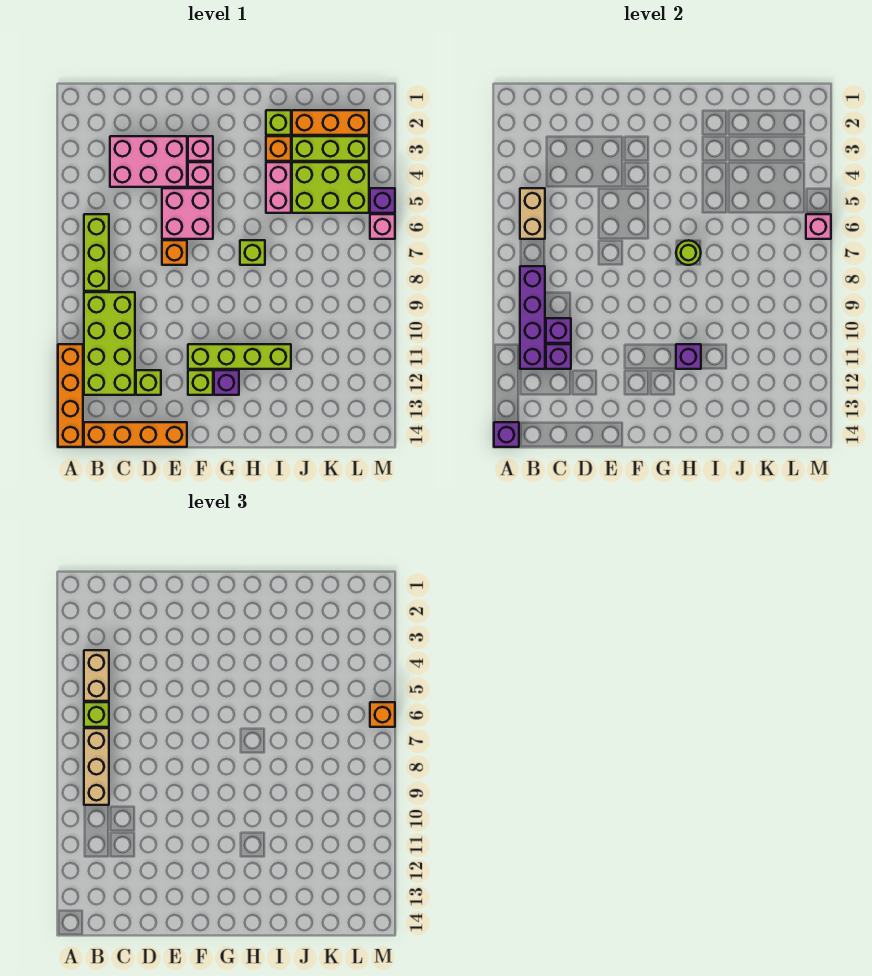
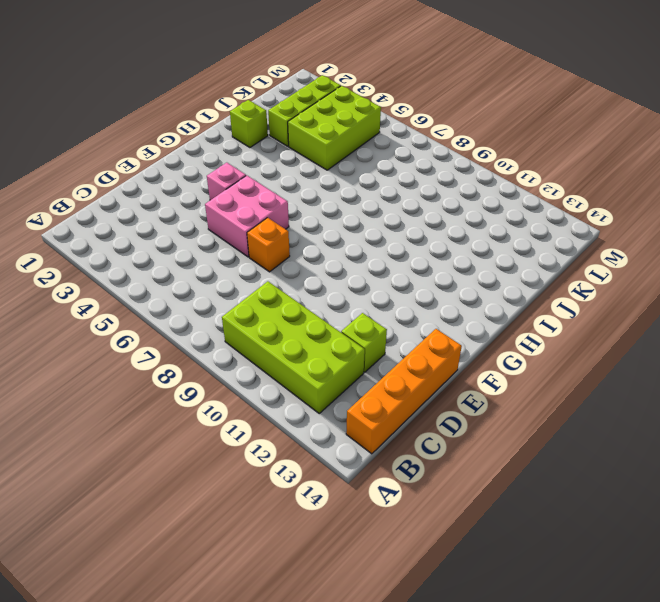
none -> orange 1x4 brick [58,344,83,447]
none -> lime 1x3 brick [84,214,109,291]
none -> pink 2x3 brick [110,136,187,187]
none -> pink 1x1 brick [188,136,213,161]

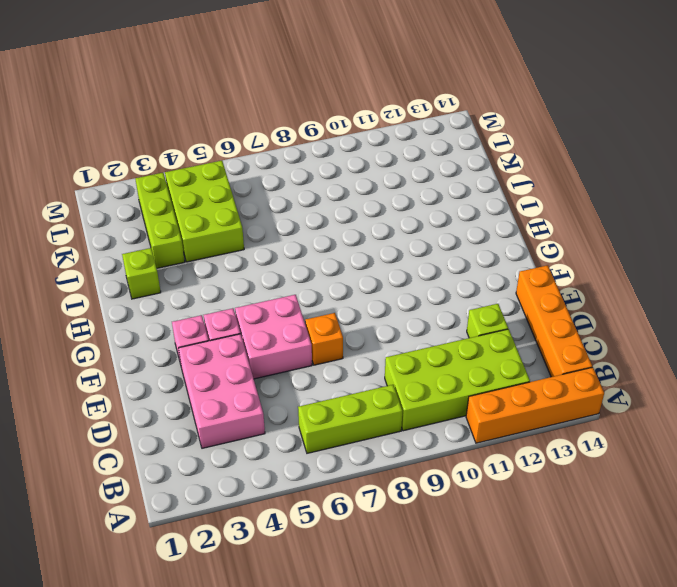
none -> lime 1x4 brick [188,344,291,369]
none -> lime 1x1 brick [188,370,213,395]
none -> purple 1x1 brick [214,370,239,395]
none -> lime 1x1 brick [240,240,265,265]

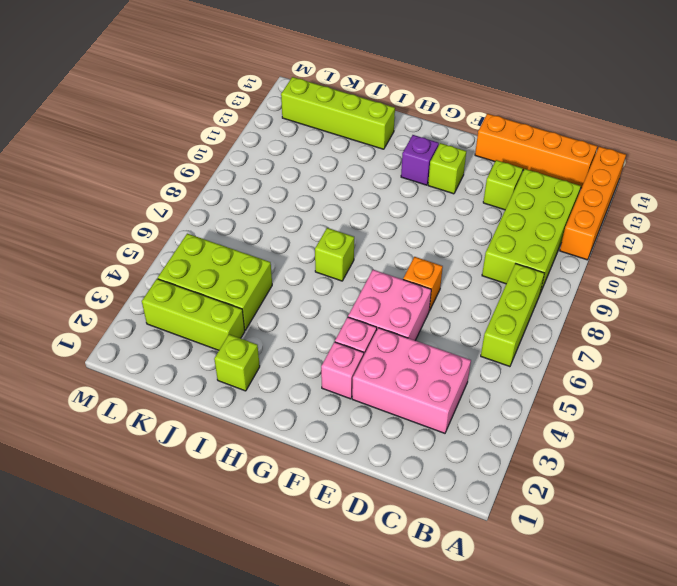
lime 1x4 brick [281,77,395,149] -> lime 1x4 brick moved to [188,344,291,369]
none -> orange 1x1 brick [266,136,291,161]
none -> pink 1x2 brick [266,162,291,213]
none -> orange 1x3 brick [292,110,369,135]
none -> purple 1x1 brick [370,188,395,213]

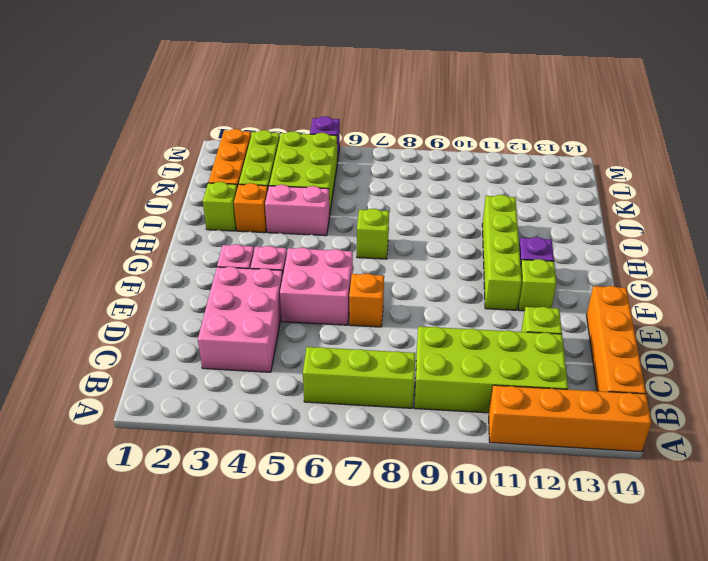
none -> pink 1x1 brick [370,214,395,239]
none -> purple 1x1 brick [494,422,519,447]
none -> tan 1x2 brick [520,188,545,239]
none -> purple 1x4 brick [520,266,545,369]

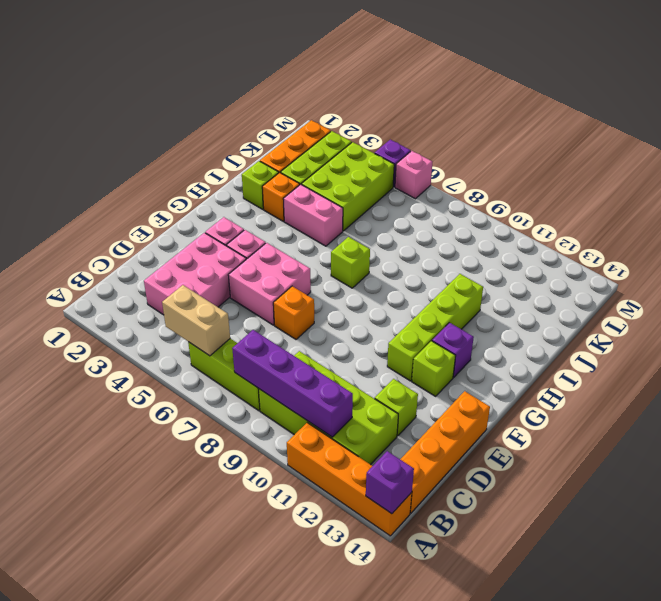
none -> purple 1x1 brick [546,318,571,343]
none -> purple 1x1 brick [546,344,571,369]
none -> lime 1x1 round brick [676,240,701,265]
none -> purple 1x1 brick [676,344,701,369]

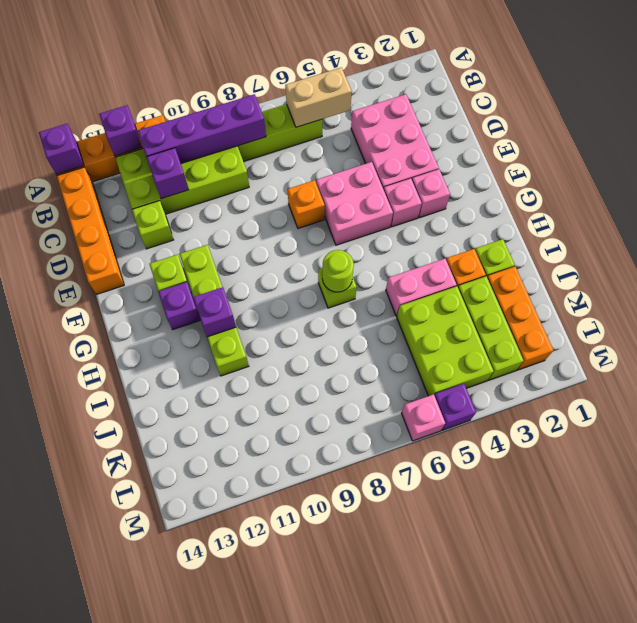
purple 1x1 brick [99,105,142,156] -> purple 1x1 brick moved to [546,318,571,343]
none -> pink 1x1 brick [806,214,831,239]
none -> tan 1x2 brick [84,650,109,701]
none -> lime 1x1 brick [84,702,109,727]
none -> tan 1x3 brick [84,728,109,805]

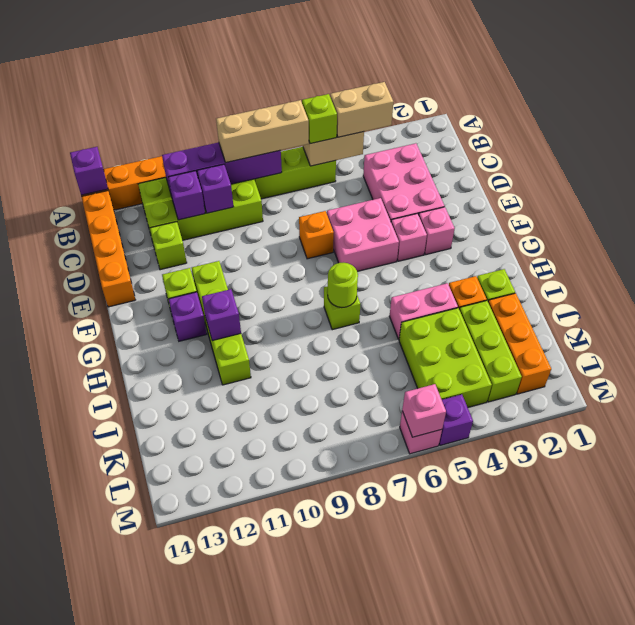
none -> orange 1x1 brick [370,702,395,727]

